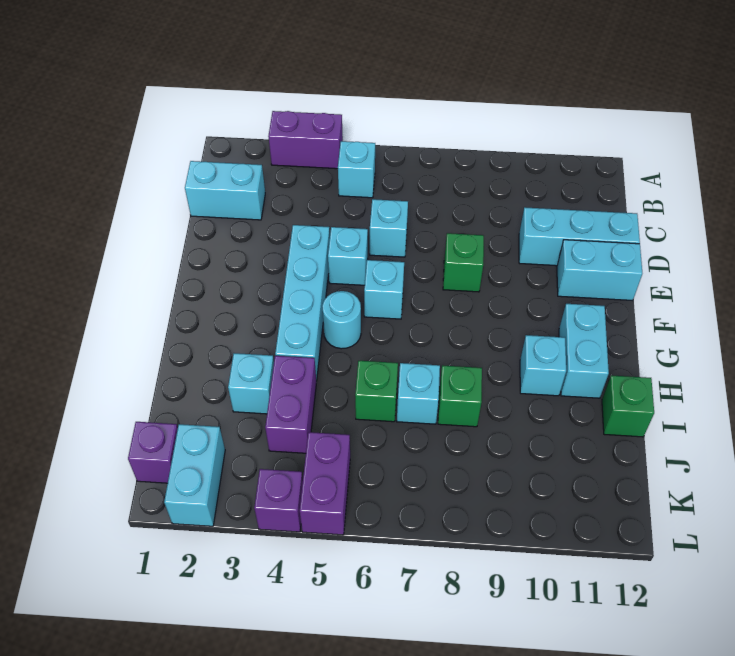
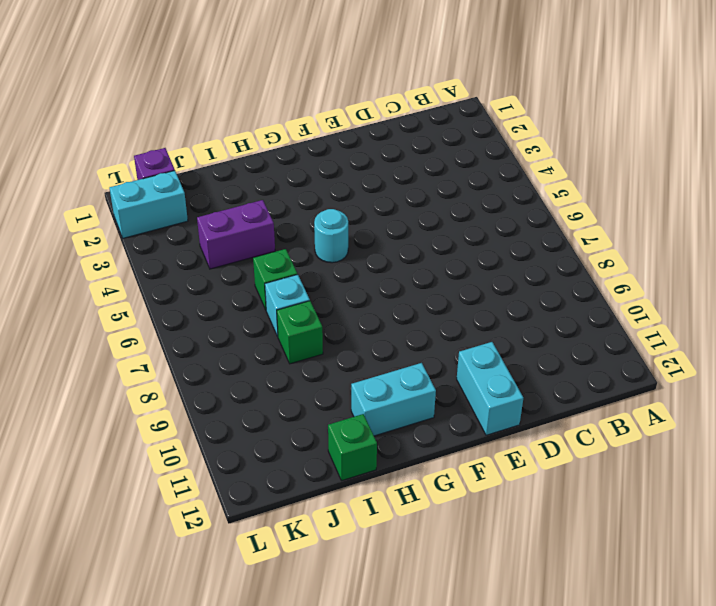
none -> purple 1x2 brick [268,111,343,169]
none -> cyan 1x1 brick [338,141,375,198]
none -> cyan 1x2 brick [185,161,265,220]

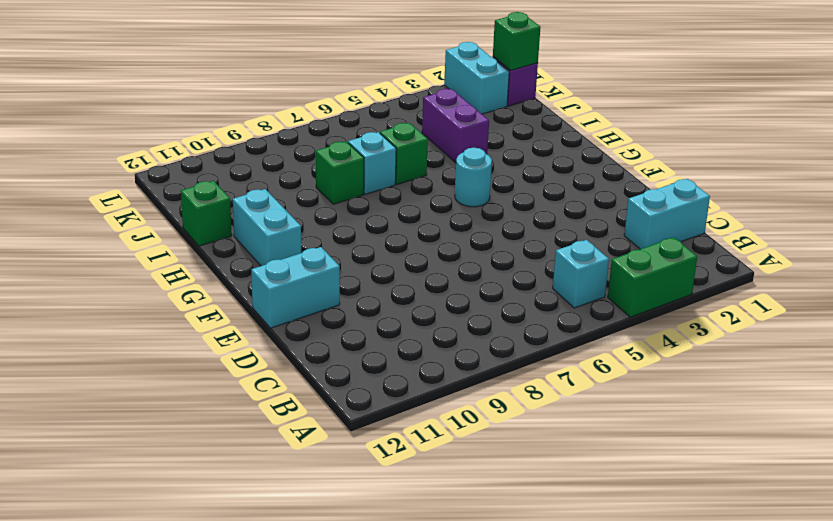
green 1x2 brick [608,238,697,317] -> purple 1x2 brick [268,111,343,169]
green 1x1 brick [493,12,540,70] -> green 1x1 brick moved to [443,233,484,292]
none -> cyan 1x1 brick [370,199,408,257]
none -> cyan 1x3 brick [519,207,640,266]
none -> cyan 1x4 brick [275,225,330,381]

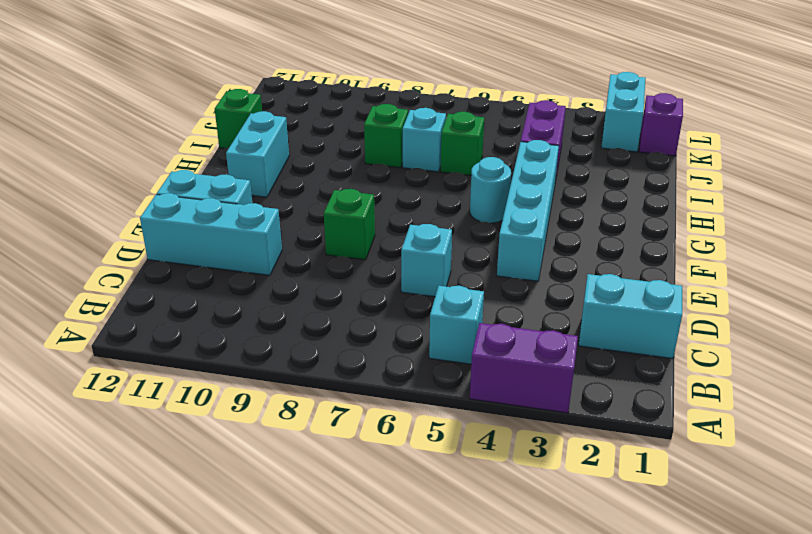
none -> cyan 1x1 brick [328,227,368,285]
none -> cyan 1x1 brick [364,260,404,319]
none -> cyan 1x1 brick [520,335,566,396]

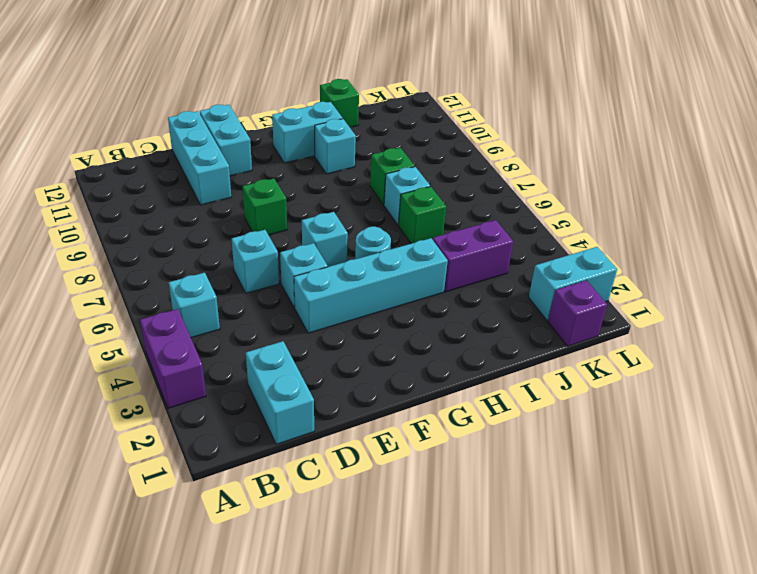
none -> cyan 1x1 brick [228,353,274,414]
none -> purple 1x2 brick [300,432,350,535]
none -> purple 1x1 brick [254,469,303,532]

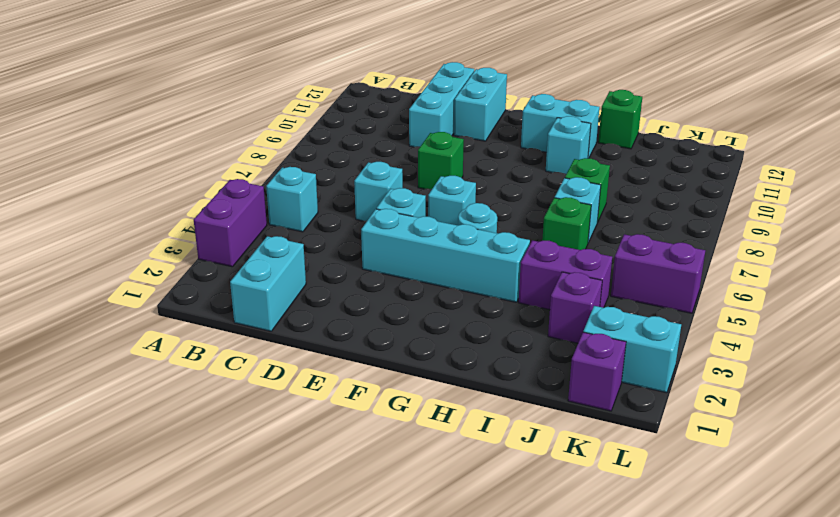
purple 1x1 brick [548,272,602,343] -> purple 1x1 brick moved to [254,469,303,532]
none -> cyan 1x1 brick [228,353,274,414]

